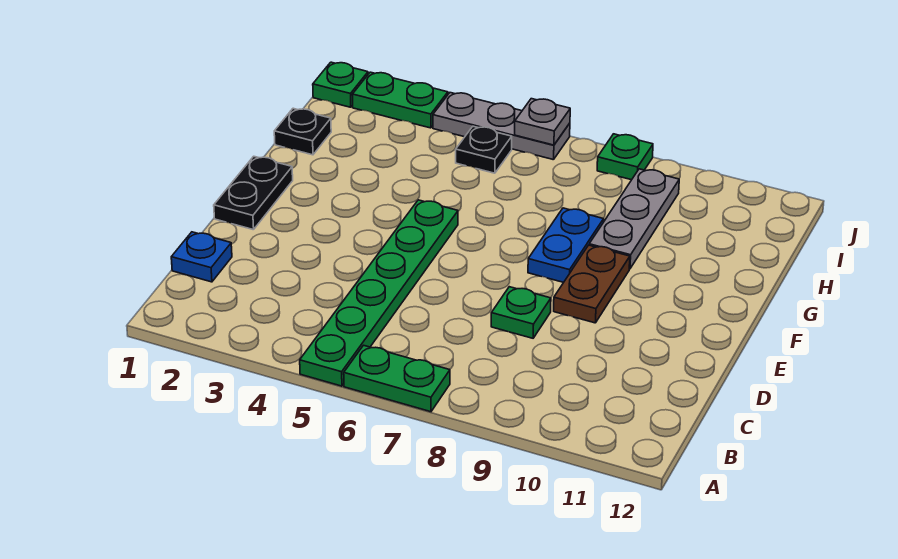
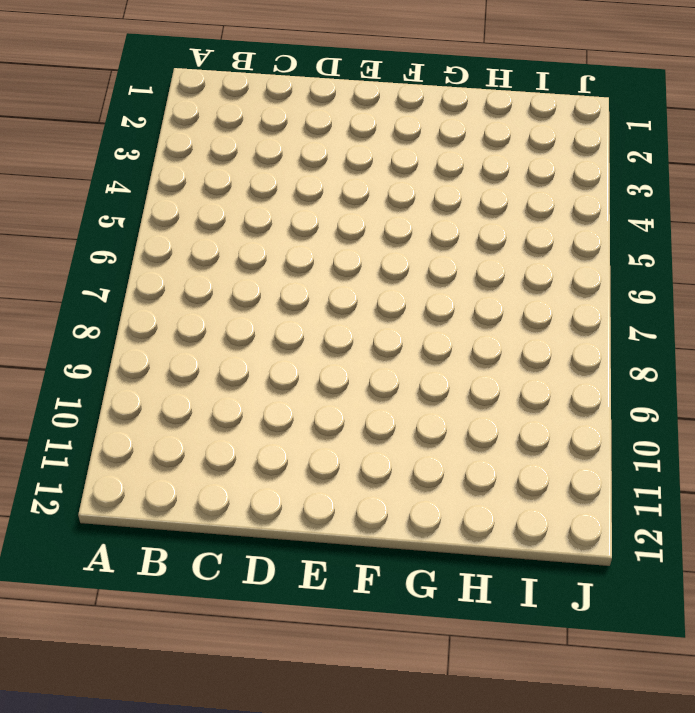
none -> green 1x6 plate [300,200,458,386]
none -> green 1x2 plate [344,345,450,412]
none -> blue 1x1 plate [171,232,232,282]

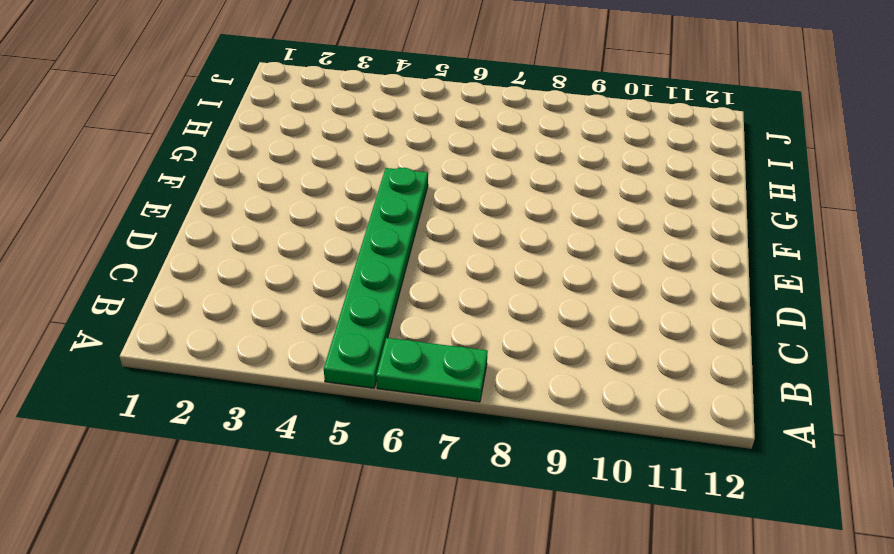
none -> blue 1x1 plate [171,232,232,282]
none -> green 1x1 plate [491,287,551,338]
none -> black 1x2 plate [214,156,293,230]

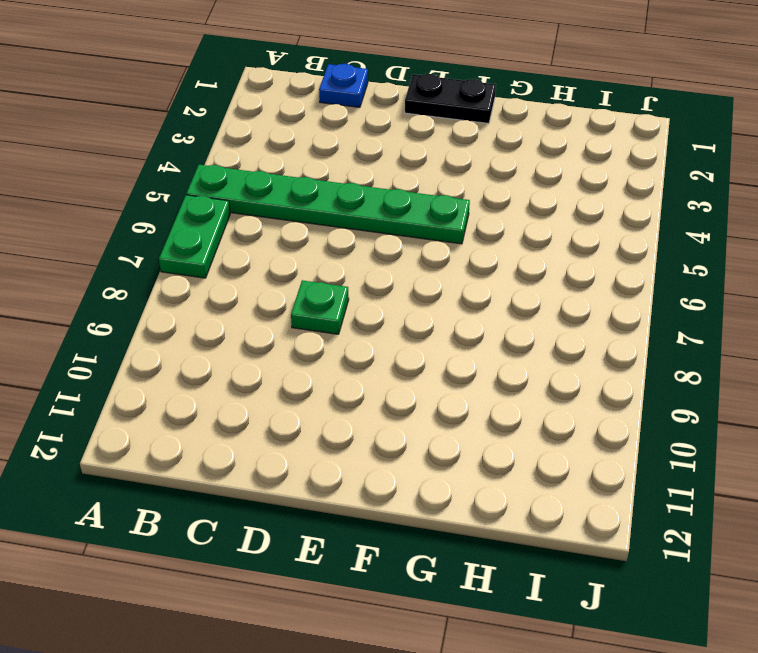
none -> brown 1x2 plate [554,245,630,323]
none -> blue 1x2 plate [528,208,604,282]
none -> grey 1x3 plate [589,169,679,269]

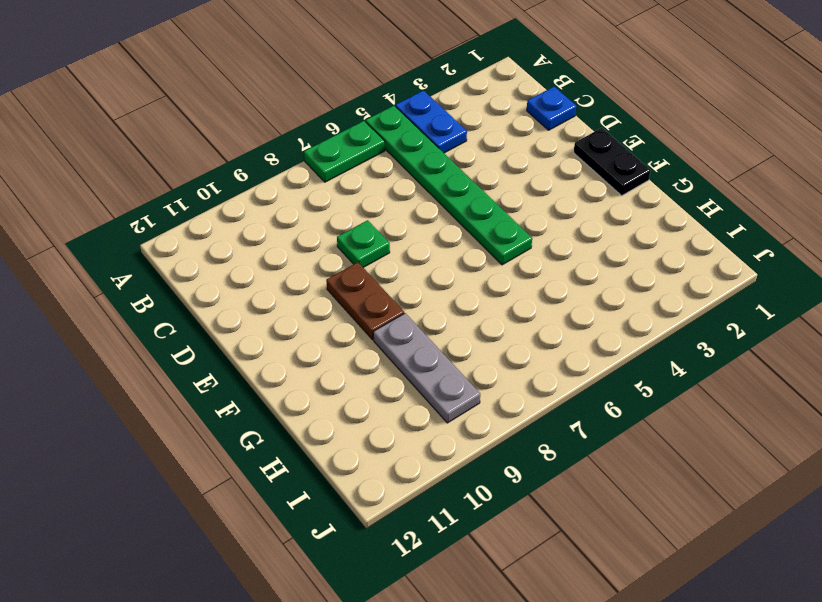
blue 1x2 plate [396,91,467,153] -> blue 1x2 plate moved to [528,208,604,282]
none -> black 1x1 plate [274,108,331,155]
none -> black 1x1 plate [456,126,512,173]
none -> green 1x1 plate [313,62,368,107]

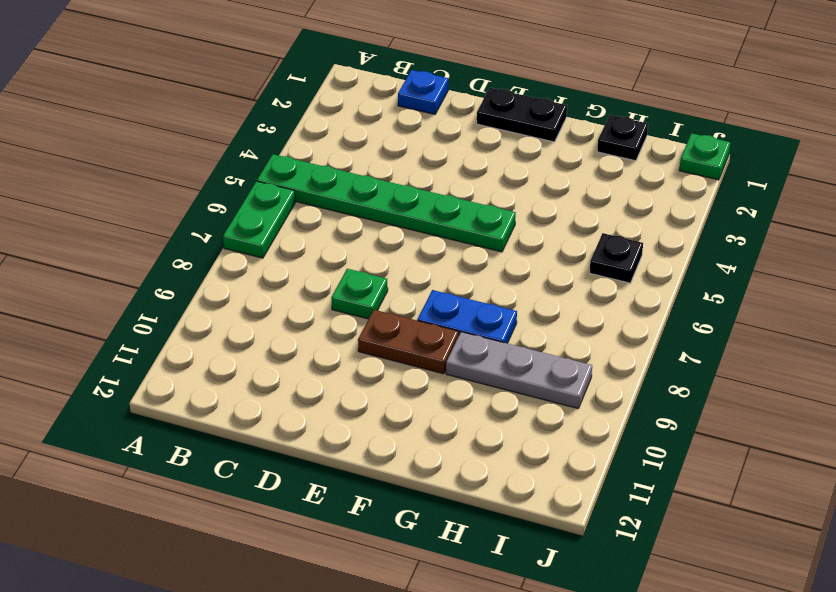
none -> green 1x2 plate [352,72,448,128]
none -> grey 1x3 plate [433,93,570,160]
none -> green 1x1 plate [597,134,653,180]

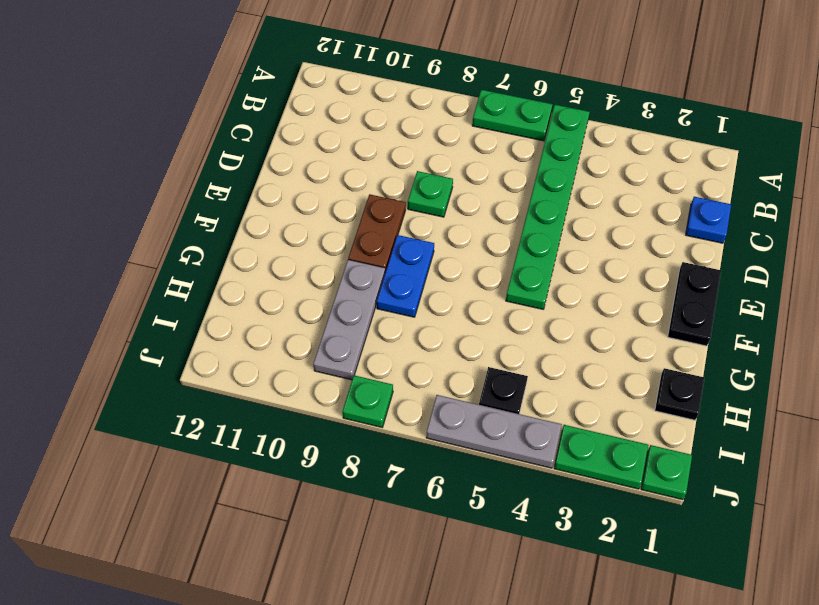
none -> grey 1x1 plate [515,99,570,145]

